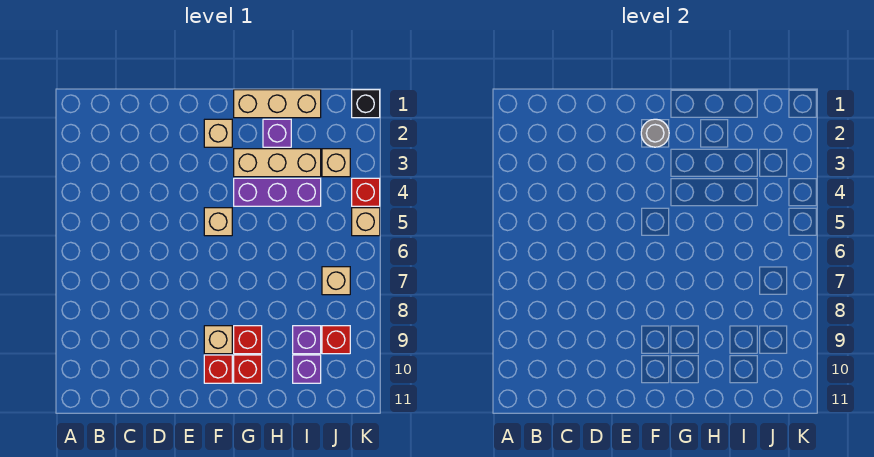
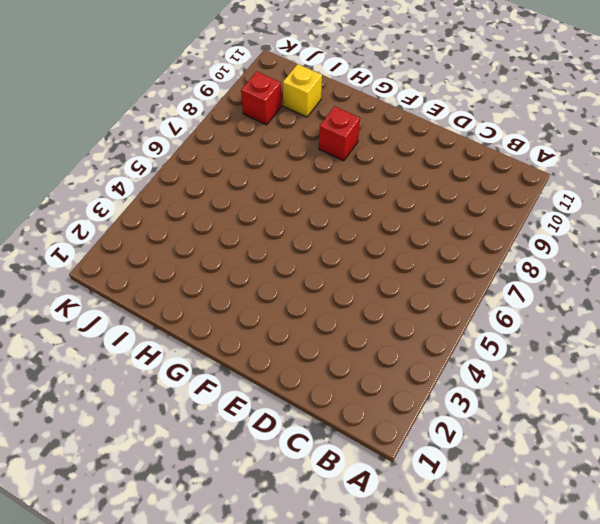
yellow 1x1 brick [283,64,322,117] -> purple 1x1 brick [293,355,321,383]
none -> tan 1x1 brick [204,119,232,147]
none -> tan 1x1 brick [204,208,232,236]
none -> tan 1x1 brick [204,326,232,354]

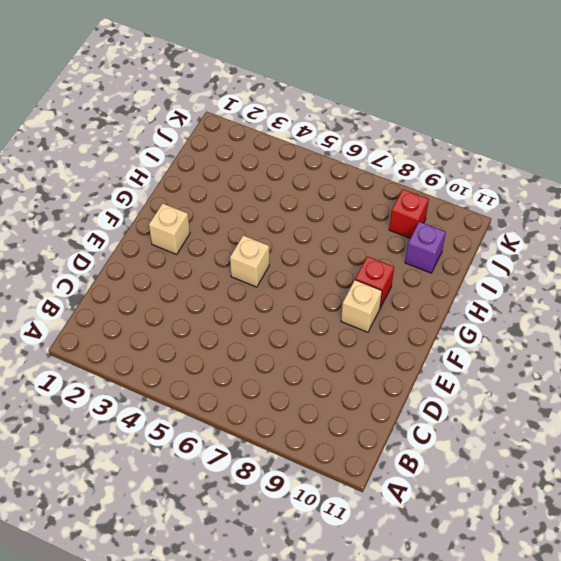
none -> red 1x1 brick [204,355,232,383]
none -> tan 1x3 brick [234,90,321,118]
none -> tan 1x3 brick [234,149,321,177]

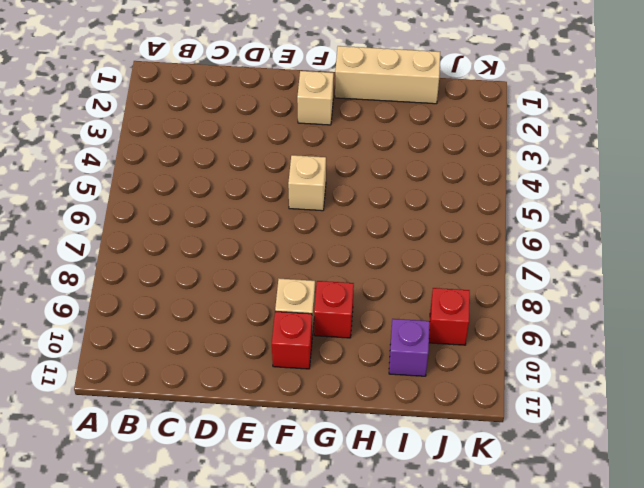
none -> tan 1x3 brick [234,149,321,177]
none -> purple 1x3 brick [234,178,321,206]
none -> red 1x1 brick [234,355,262,383]

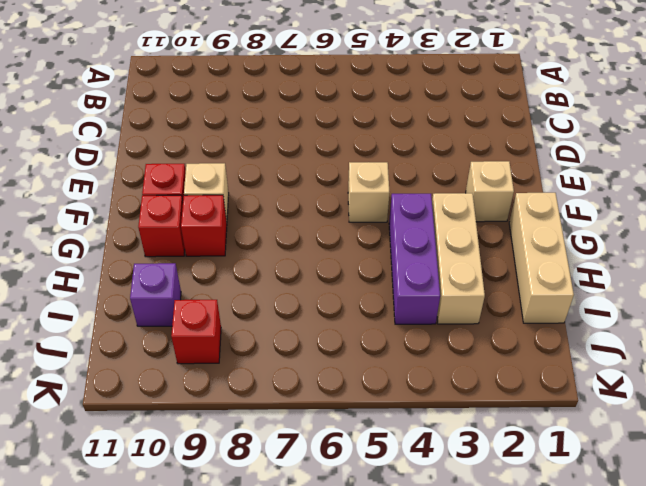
none -> purple 1x1 brick [263,119,291,147]
none -> purple 1x1 brick [293,326,321,354]
none -> tan 1x1 brick [322,149,350,177]

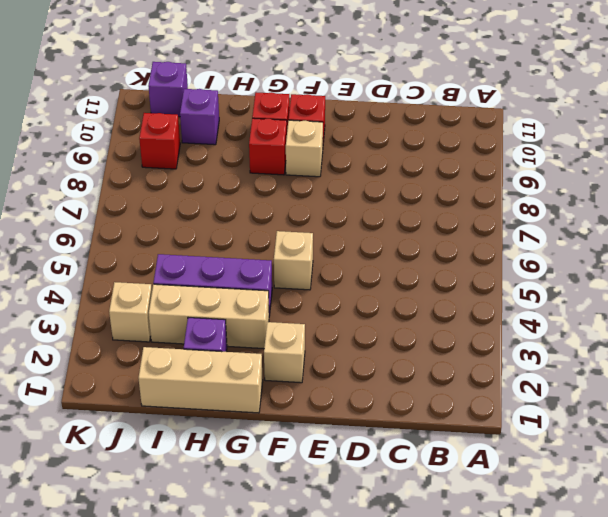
purple 1x1 brick [148,62,188,117] -> purple 1x1 brick moved to [293,326,321,354]
none -> tan 1x1 brick [322,267,350,295]
none -> black 1x1 brick [352,90,380,118]
none -> red 1x1 brick [352,178,380,206]

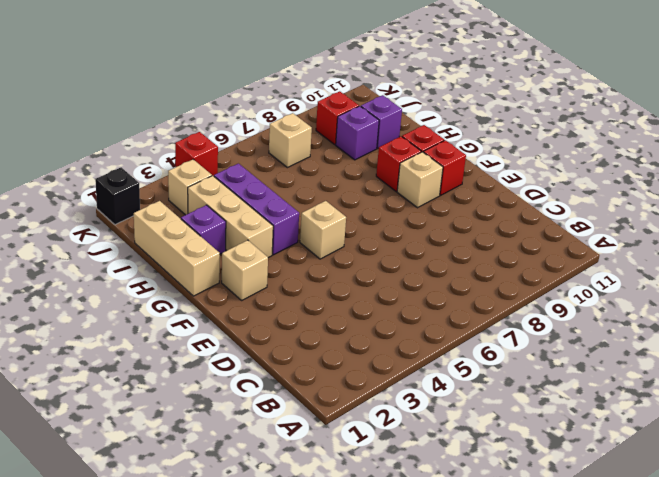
none -> tan 1x1 brick [352,208,380,236]
none -> grey 1x1 round brick [641,119,669,147]

